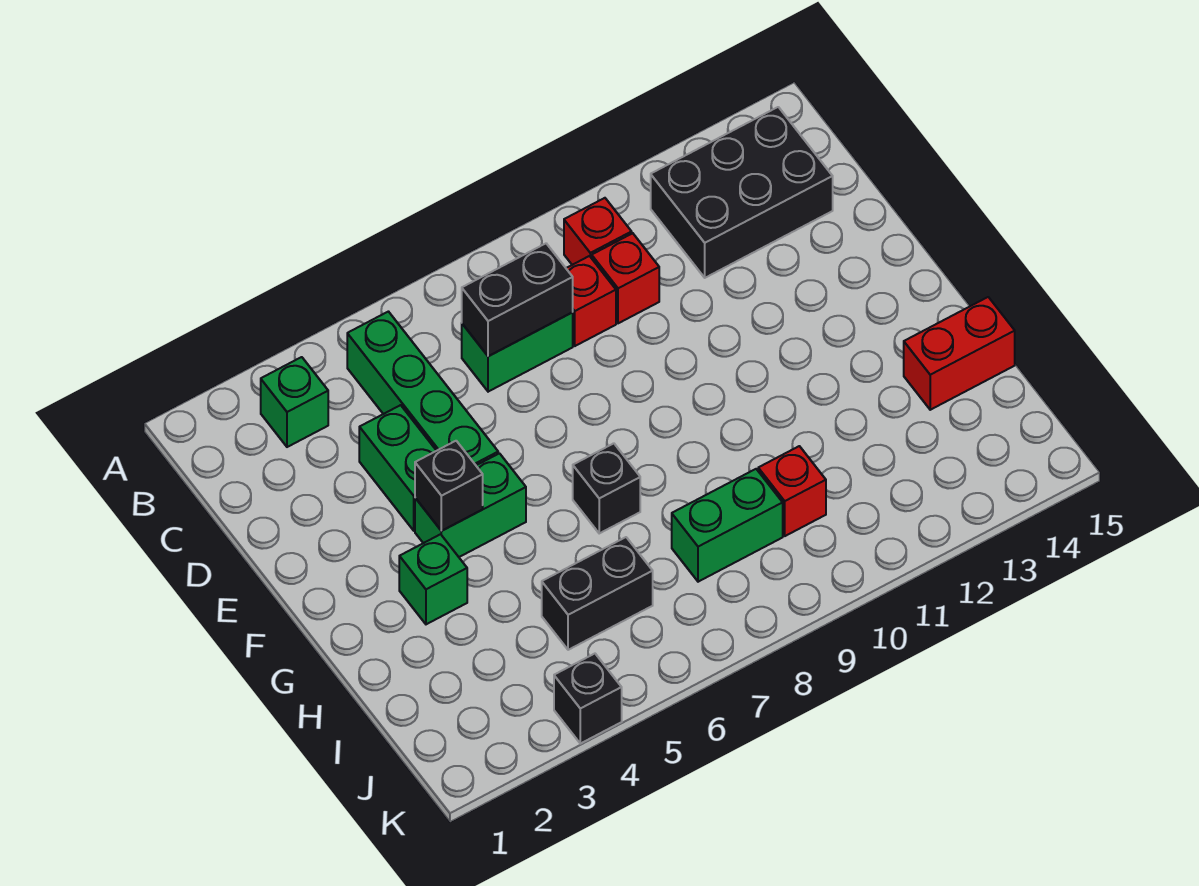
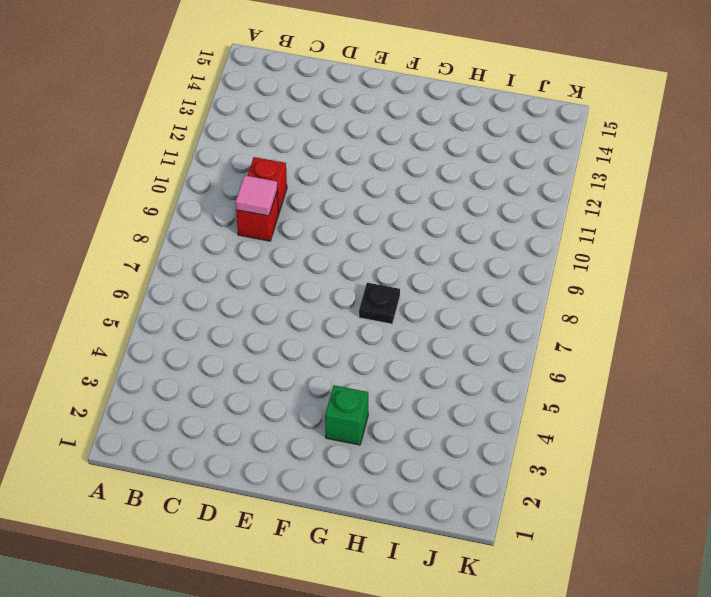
pink 1x1 tile [236,175,277,216] -> none
black 1x1 plate [359,283,400,324] -> black 1x1 brick [573,443,640,533]
none -> green 1x1 brick [261,357,328,447]
none -> green 1x4 brick [347,312,498,465]
none -> red 1x1 brick [564,198,632,265]

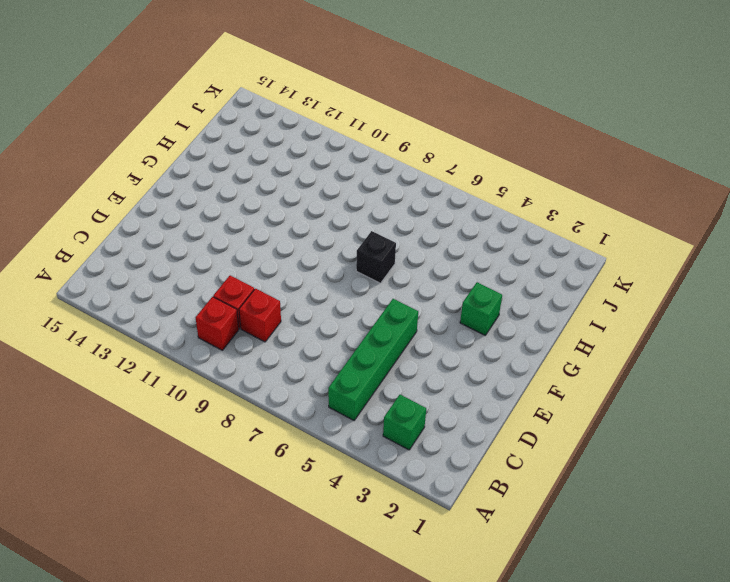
none -> black 2x3 brick [651,107,833,278]
none -> green 1x2 brick [462,312,573,392]
none -> green 1x2 brick [359,405,436,531]

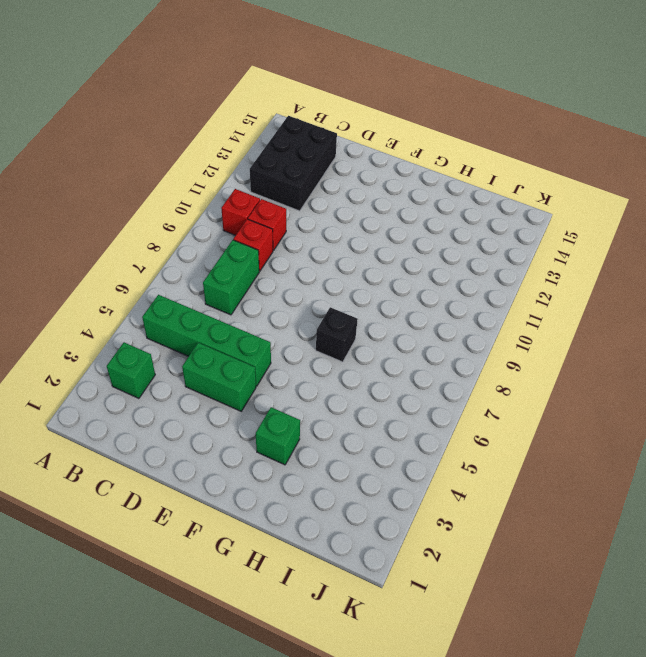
none -> green 1x2 brick [415,453,526,557]
none -> red 1x2 brick [904,297,1015,410]
none -> black 1x2 brick [542,537,653,650]

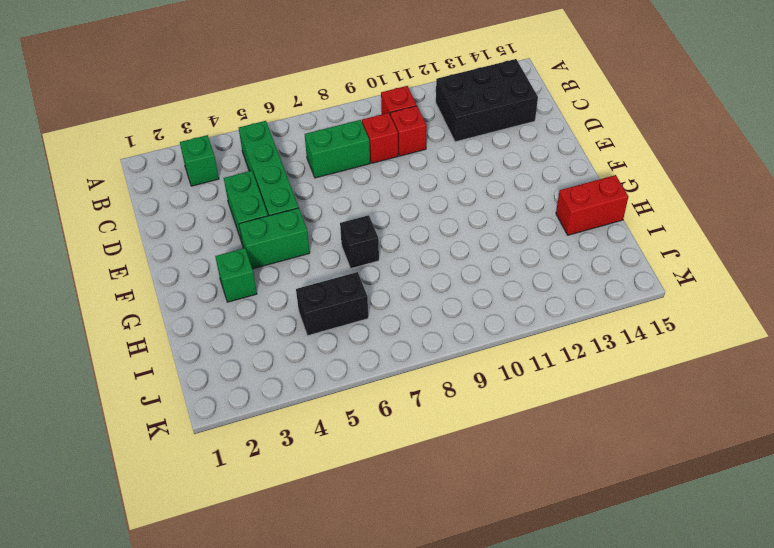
none -> green 1x2 brick [672,469,783,582]
none -> red 1x1 brick [758,446,826,536]
none -> black 1x1 brick [554,654,622,744]

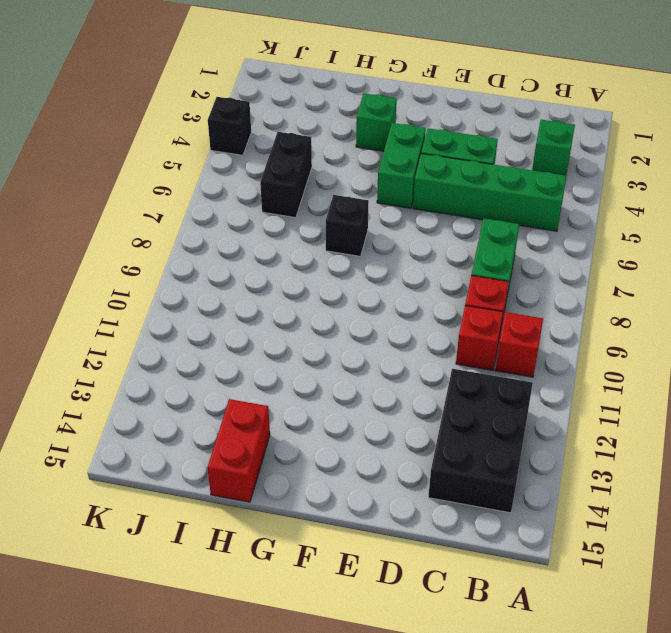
none -> green 1x2 brick [672,469,783,582]
none -> red 1x1 brick [758,446,826,536]
none -> black 1x2 brick [462,244,573,356]

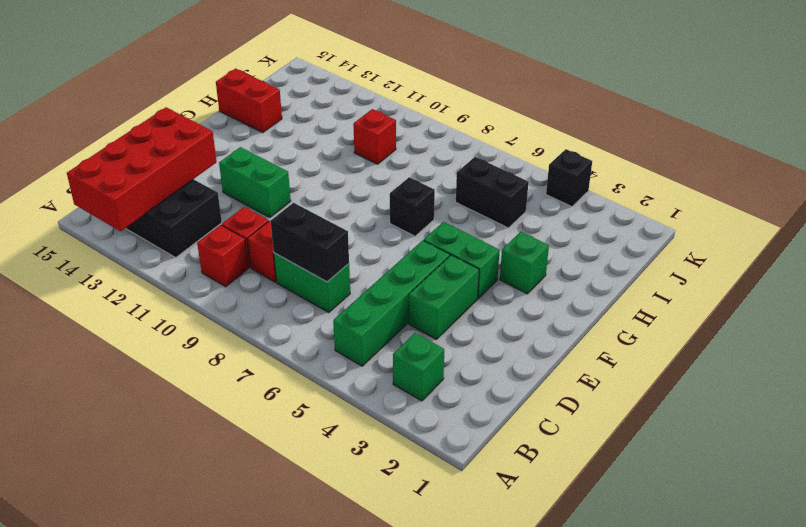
red 2x4 brick [67,107,217,231] -> none
green 1x2 brick [219,147,291,218] -> green 1x2 brick moved to [672,469,783,582]
none -> black 1x1 brick [415,441,483,531]

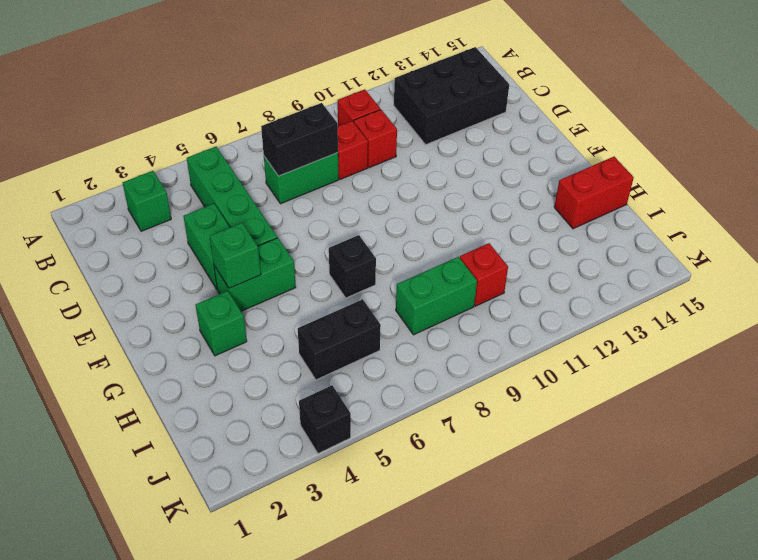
green 1x1 brick [210,223,261,288] -> black 1x1 brick [415,441,483,531]

